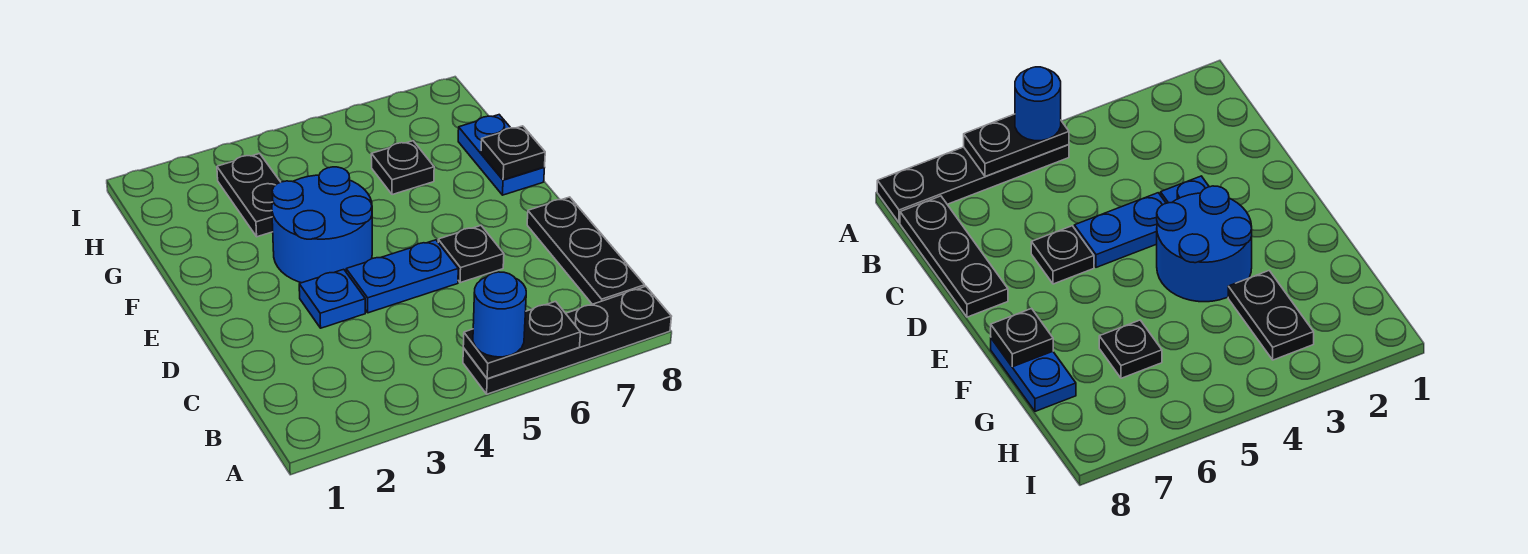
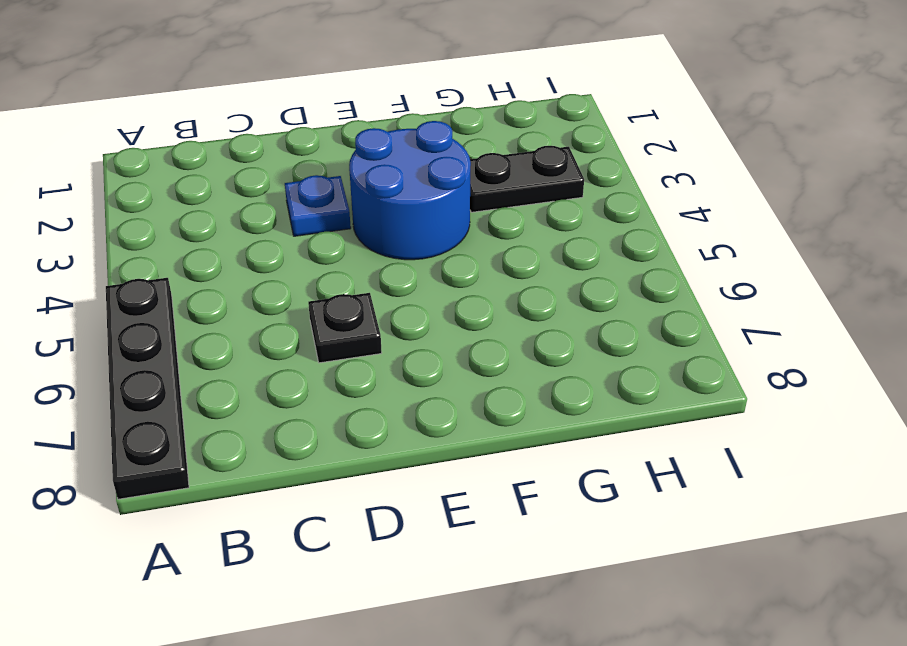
none -> black 1x3 plate [527,197,645,304]
none -> blue 1x2 plate [346,240,458,313]
none -> blue 1x2 plate [458,115,544,195]

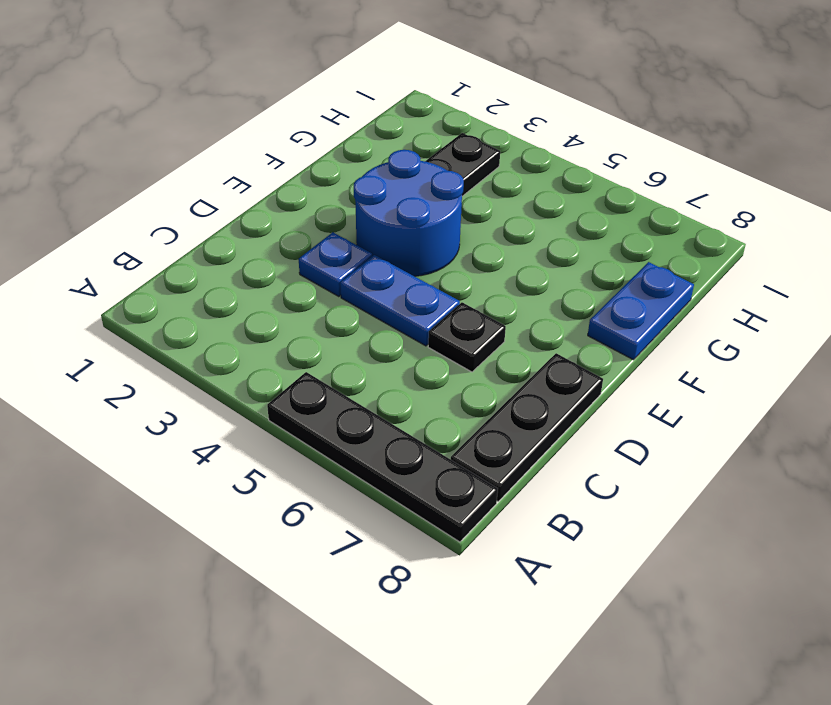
none -> black 1x1 plate [371,141,434,195]
none -> black 1x2 plate [463,301,581,379]
none -> black 1x1 plate [481,126,545,180]

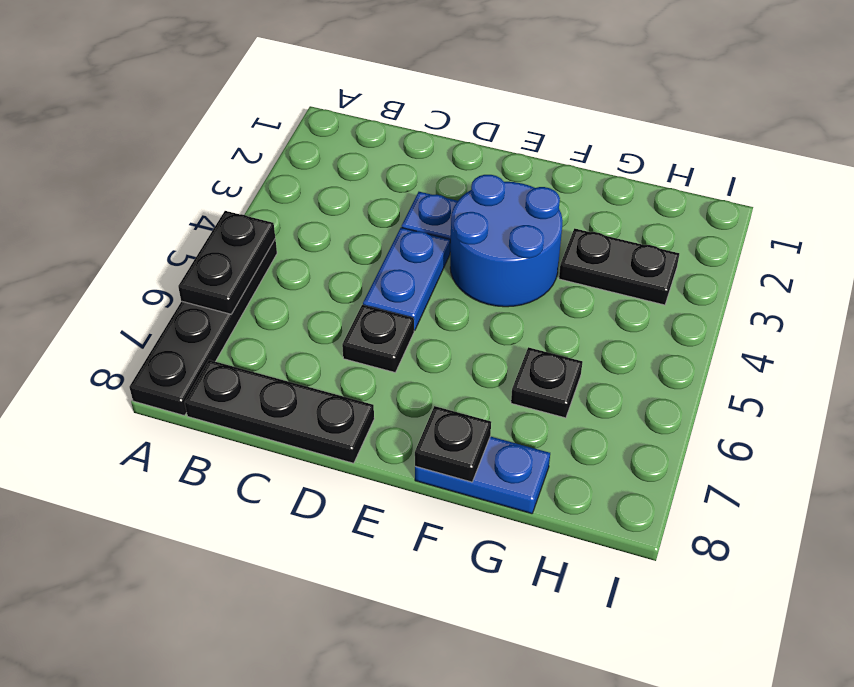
none -> blue 1x1 round brick [473,272,526,357]

